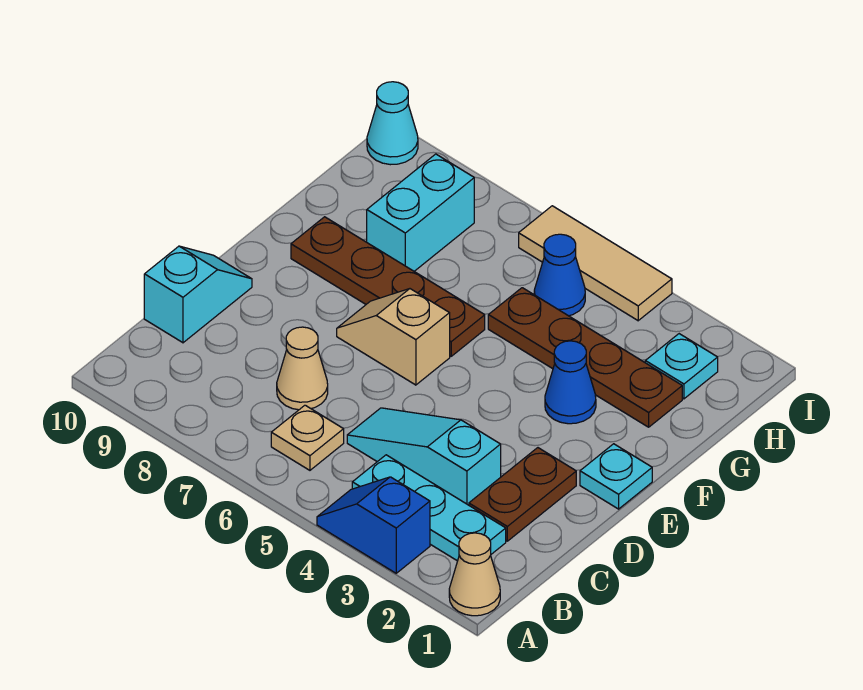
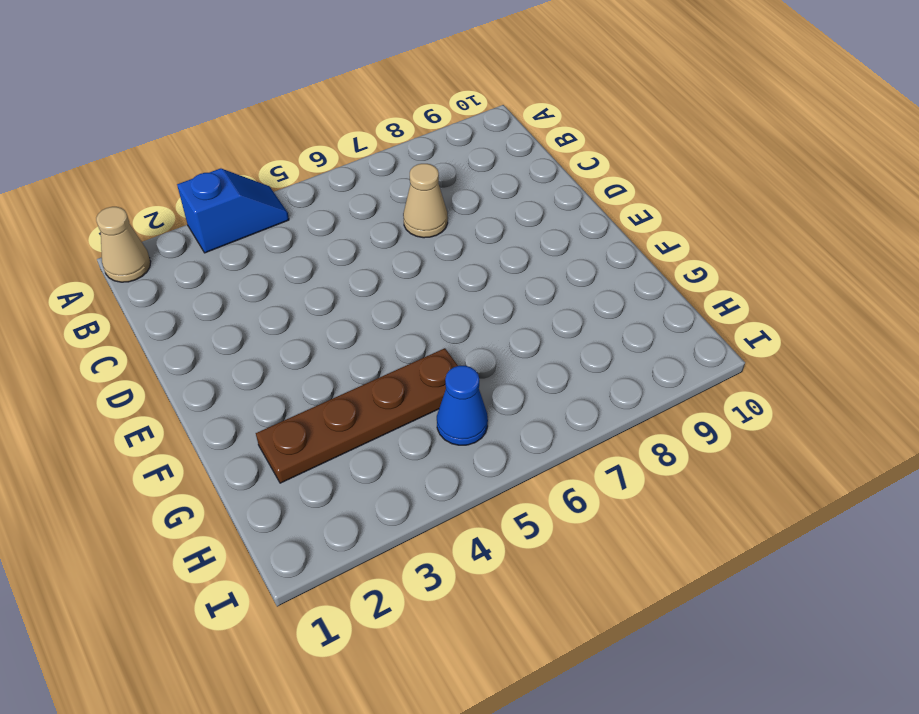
none -> cyan 1x3 plate [352,455,506,561]
none -> tan 1x1 plate [271,405,344,470]
none -> brown 1x2 plate [469,448,576,541]

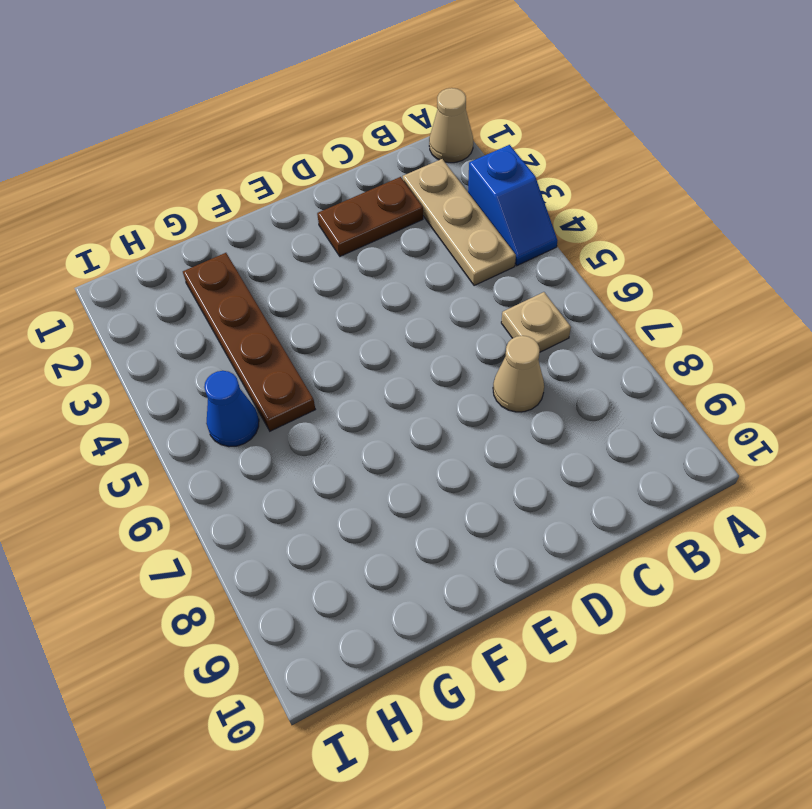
tan 1x3 plate [403,159,516,286] -> cyan 1x3 plate [352,455,506,561]
none -> cyan 1x3 slope [347,408,501,505]
none -> cyan 1x2 slope [144,246,252,343]
none -> cyan 1x1 plate [580,444,652,509]

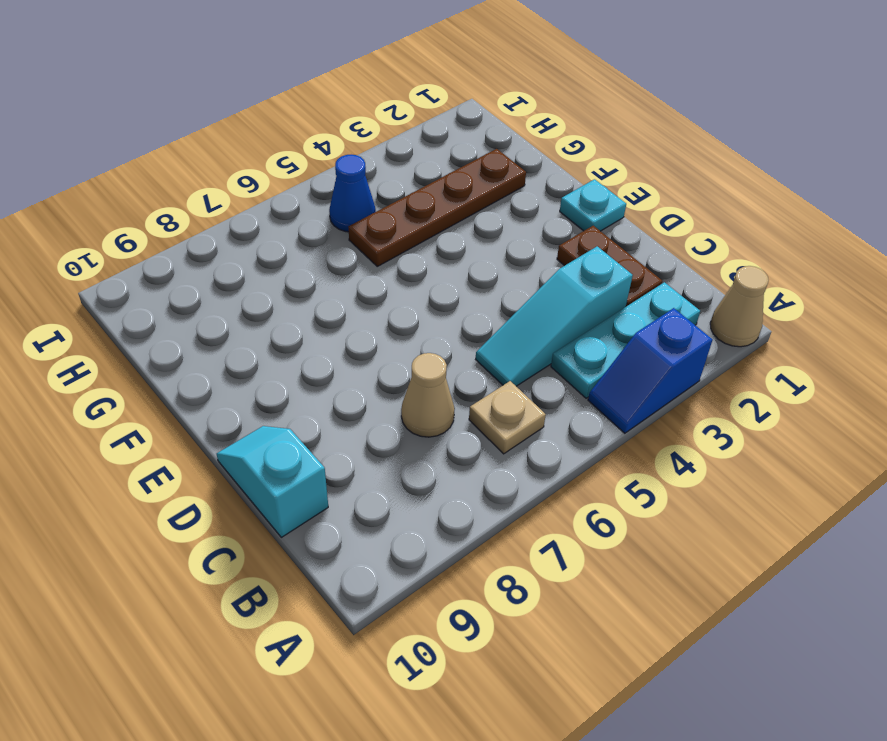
none -> tan 1x2 slope [337,289,450,385]
none -> blue 1x1 cone [545,341,596,424]
none -> brown 1x4 plate [291,217,485,356]

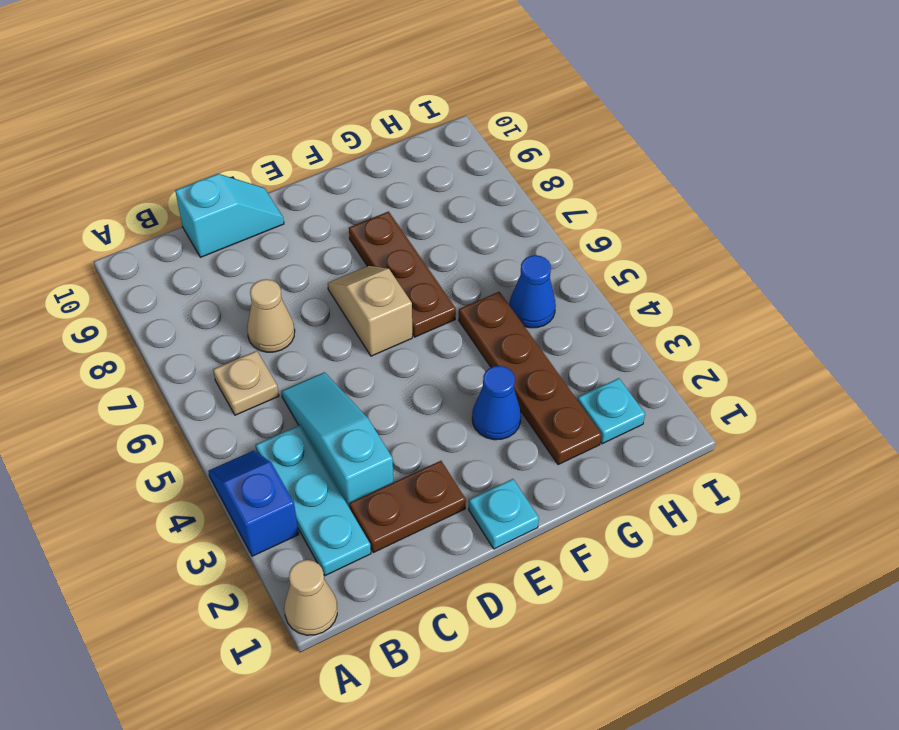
brown 1x3 plate [349,212,456,337] -> brown 1x4 plate [291,217,485,356]
none -> cyan 1x2 brick [367,154,474,271]
none -> tan 1x3 tile [519,206,672,321]
none -> cyan 1x1 cone [367,82,418,165]

